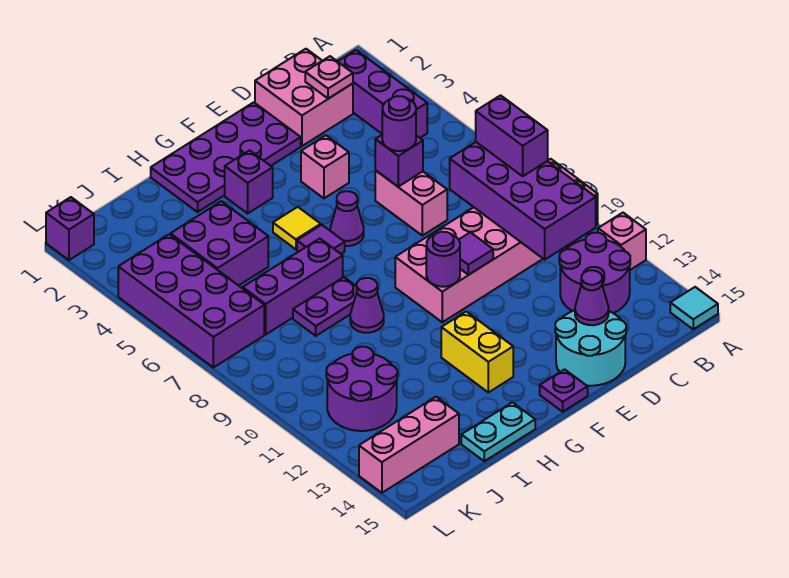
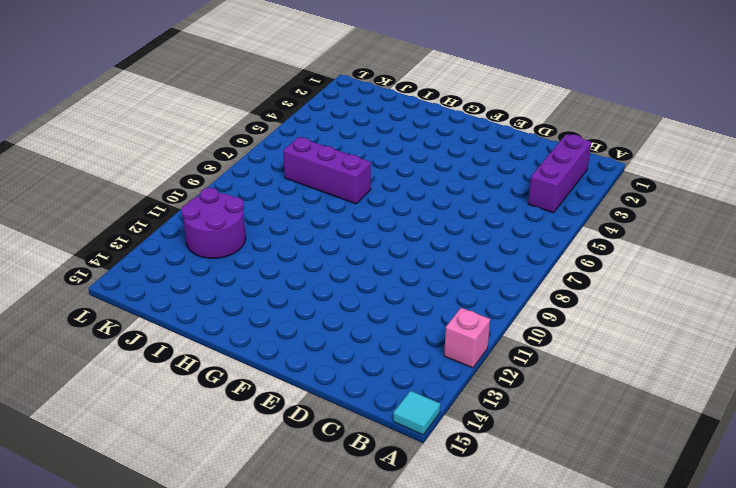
none -> pink 2x6 brick [395,159,598,322]
none -> purple 2x2 round brick [559,233,630,313]
none -> pink 2x2 brick [255,49,353,146]
none -> pink 1x2 brick [375,170,447,236]

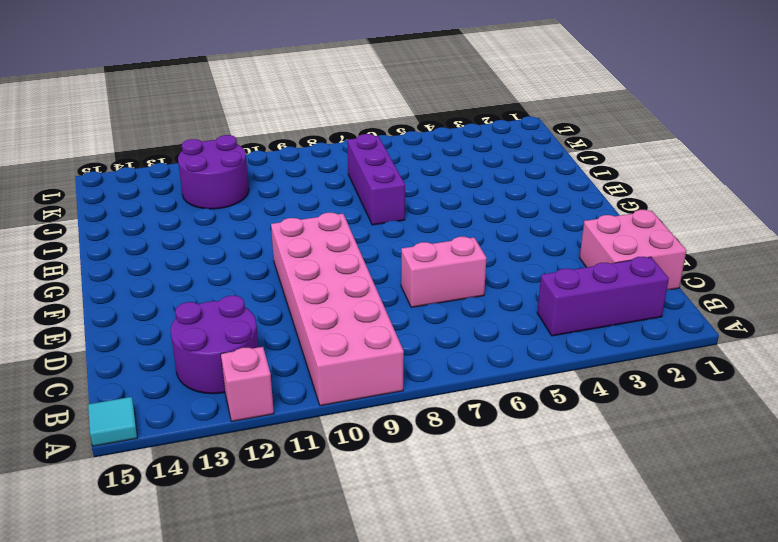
none -> cyan 2x2 round brick [555,310,626,386]
none -> purple 2x4 plate [151,102,301,212]
none -> pink 1x1 brick [301,135,349,198]
none -> purple 1x1 cone [330,191,364,246]

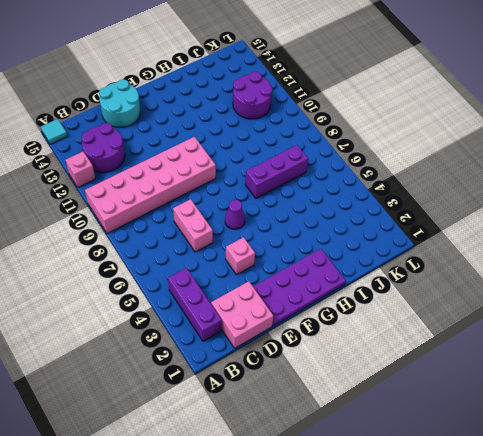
none -> purple 1x1 plate [540,369,588,412]
none -> purple 1x1 brick [225,150,273,213]
none -> yellow 1x1 tile [273,207,321,249]
none -> purple 1x1 tile [297,225,345,254]

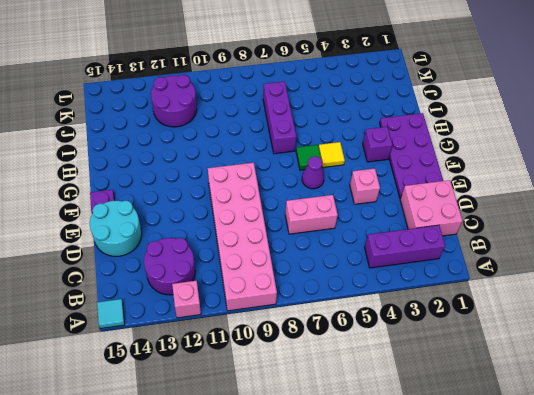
green 1x1 tile [296,145,321,170] -> purple 1x1 tile [297,225,345,254]
none -> yellow 1x2 brick [441,312,513,392]
none -> purple 1x2 plate [293,277,357,336]
none -> purple 1x1 cone [350,278,384,333]
none -> cyan 1x2 plate [461,402,535,461]

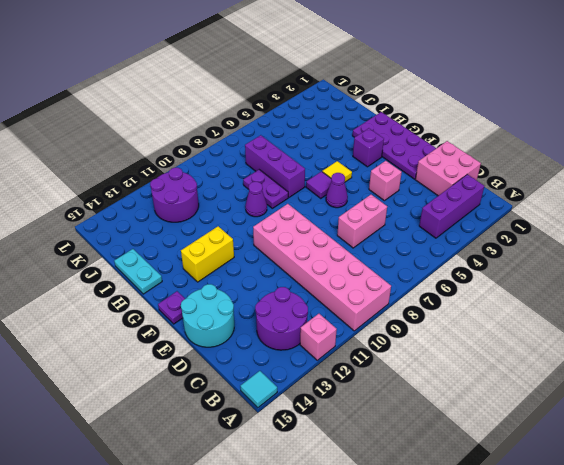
none -> purple 2x2 brick [171,201,268,286]
none -> pink 1x3 brick [359,397,459,493]
none -> purple 2x4 brick [118,234,264,368]
none -> purple 1x1 brick [46,197,94,260]

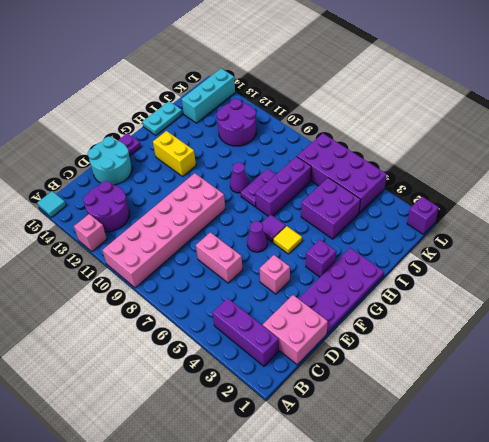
cyan 1x3 brick [182,68,235,123] -> pink 1x3 brick [359,397,459,493]
none -> purple 2x4 brick [450,142,596,260]
none -> pink 1x1 plate [305,56,353,99]
none -> purple 1x1 brick [375,135,423,187]
none -> purple 1x1 cone [575,270,609,325]

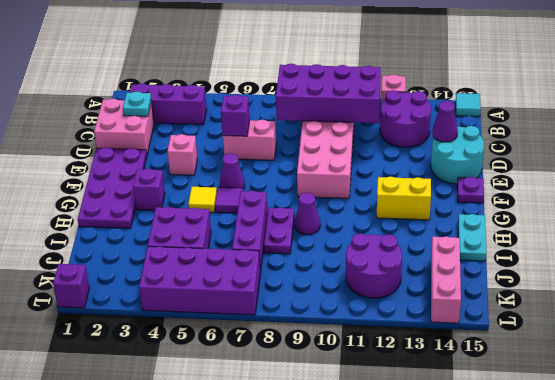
cyan 1x1 plate [123,92,151,116] -> pink 1x1 plate [305,56,353,99]
none -> purple 1x1 tile [459,232,493,275]
none -> purple 1x1 round brick [426,232,460,287]
none -> purple 1x2 brick [476,95,548,176]
none -> purple 1x1 round brick [382,96,416,151]

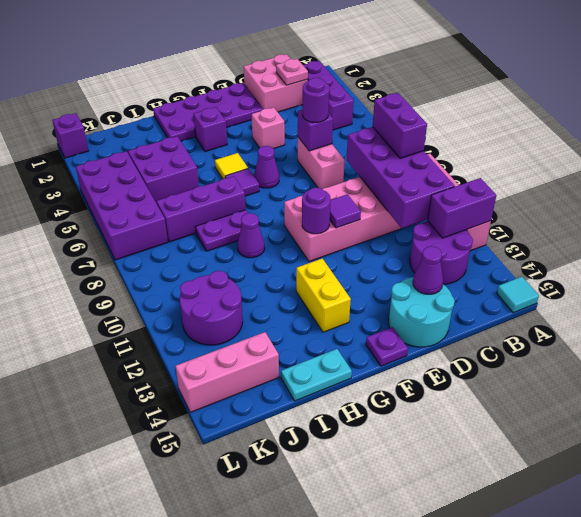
purple 1x2 brick [428,178,497,238] -> none

